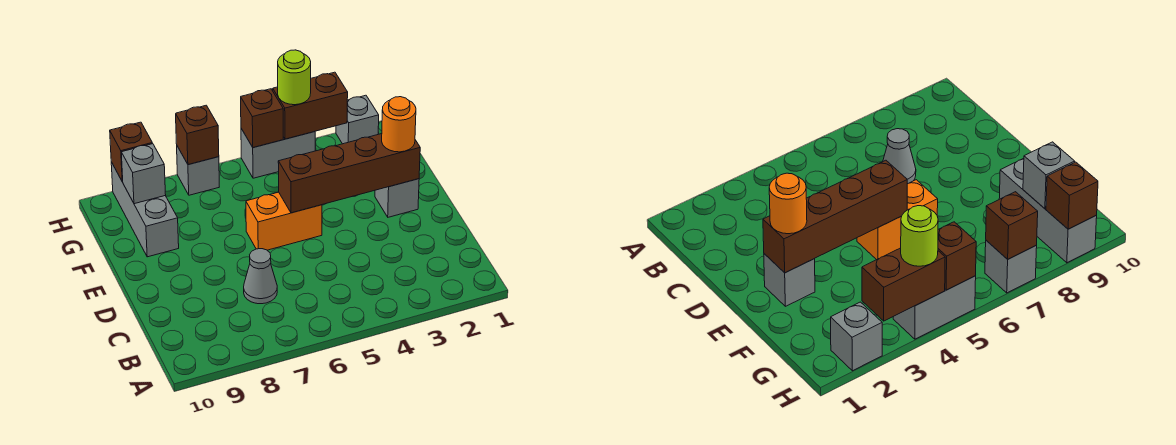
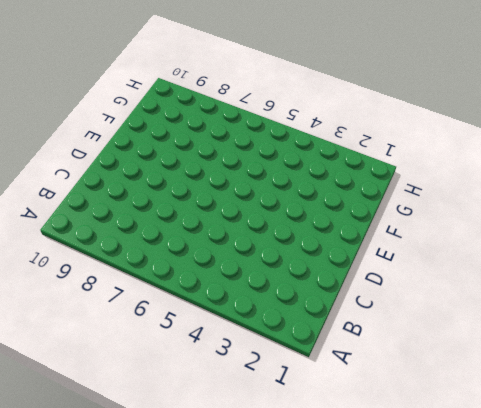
none -> grey 1x1 cone [244,249,277,304]
none -> grey 1x1 brick [375,179,419,217]
none -> orange 1x2 brick [246,192,322,250]

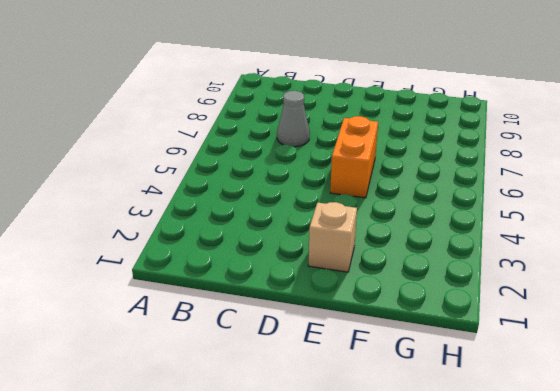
tan 1x1 brick [308,202,357,272] -> grey 1x1 brick [375,179,419,217]
none -> grey 1x3 brick [111,162,179,257]
none -> grey 1x1 brick [336,95,379,144]
none -> grey 1x2 brick [241,129,315,178]

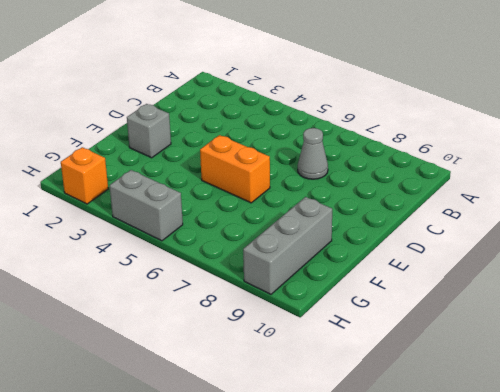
orange 1x1 brick [61,147,108,204] -> grey 1x1 brick [336,95,379,144]
none -> grey 1x1 brick [177,146,219,195]
none -> brown 1x4 brick [278,134,420,213]
none -> grey 1x1 brick [121,144,166,204]

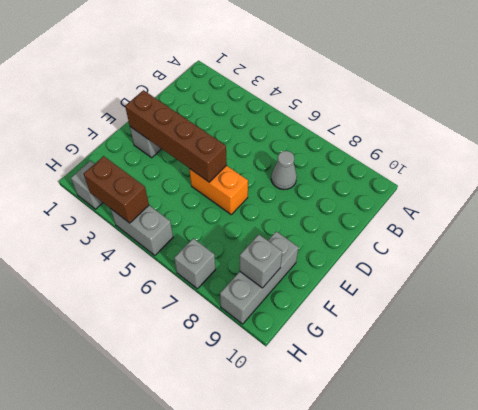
none -> brown 1x1 brick [241,89,283,148]
none -> brown 1x1 brick [176,105,219,165]
none -> brown 1x1 brick [110,122,152,181]

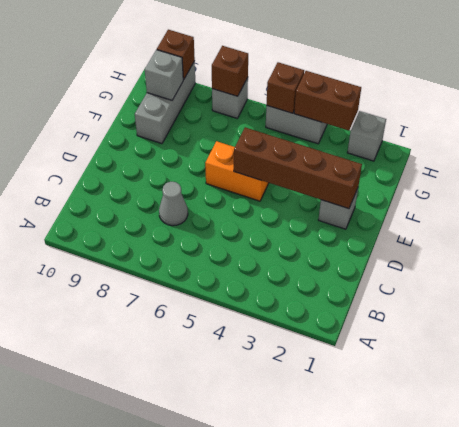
none -> orange 1x1 round brick [382,97,416,152]
none -> lime 1x1 round brick [278,50,311,105]

